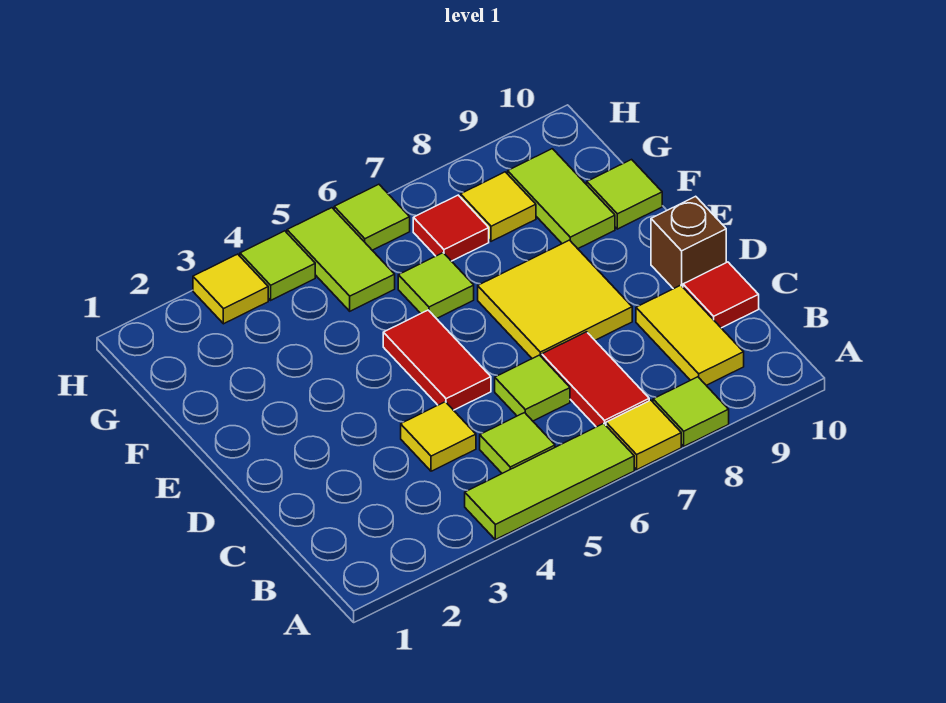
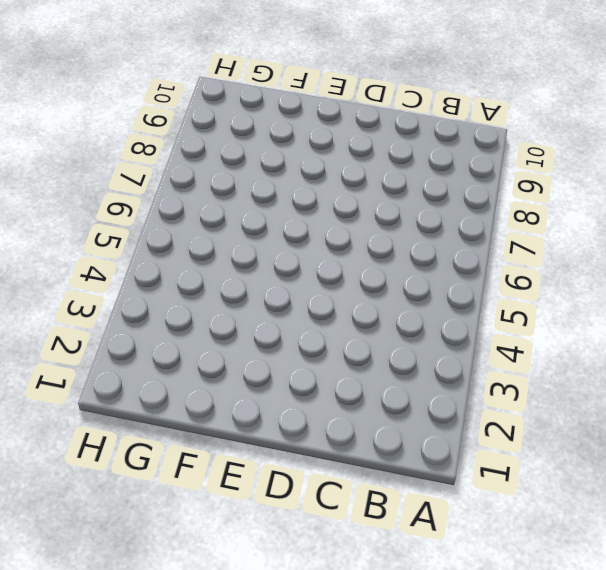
none -> lime 1x3 tile [465,423,634,540]
none -> yellow 1x1 tile [606,400,681,470]
none -> lime 1x1 tile [653,377,729,446]

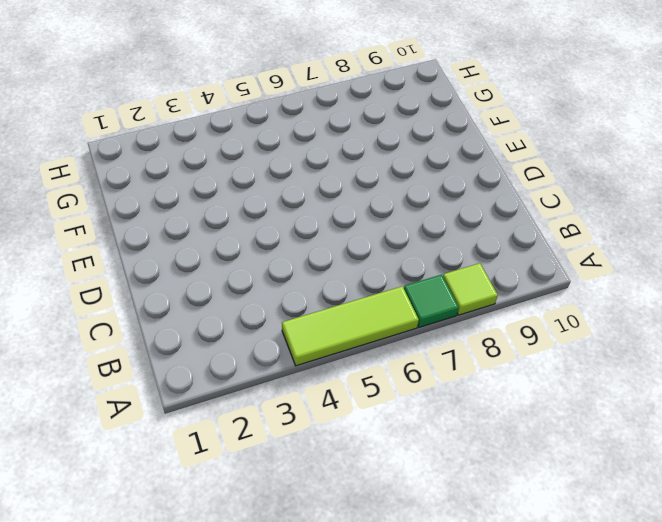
green 1x1 tile [404,275,459,327] -> yellow 1x1 tile [606,400,681,470]
none -> lime 1x1 tile [480,413,555,473]
none -> red 1x2 tile [542,332,649,427]
none -> yellow 1x2 tile [636,285,744,385]

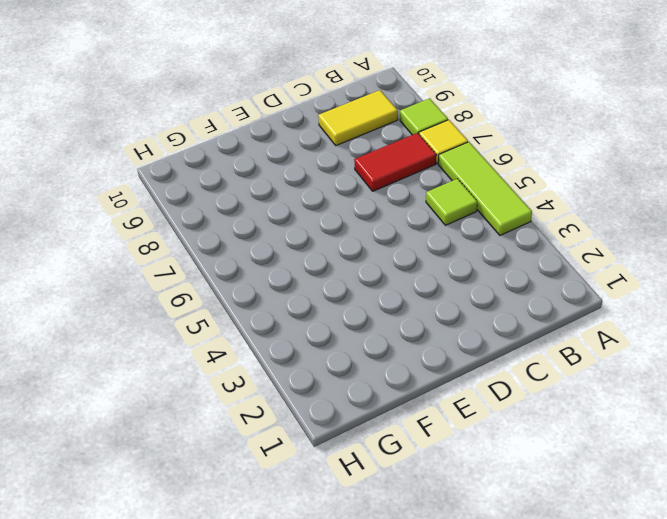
none -> yellow 1x1 tile [401,402,476,471]
none -> lime 1x1 tile [495,355,570,421]
none -> red 1x1 tile [683,262,759,328]

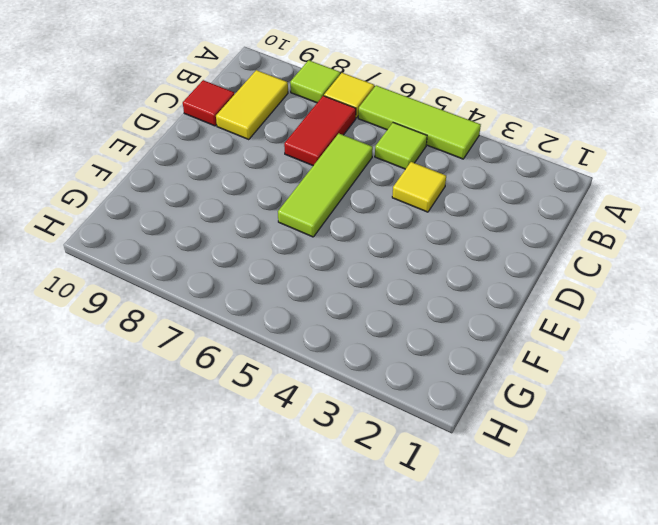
lime 1x3 tile [278,134,373,237] -> lime 1x1 tile [495,355,570,421]
none -> red 1x2 tile [383,310,491,410]
none -> yellow 2x2 tile [478,240,632,359]
none -> brown 1x1 brick [651,196,726,289]

